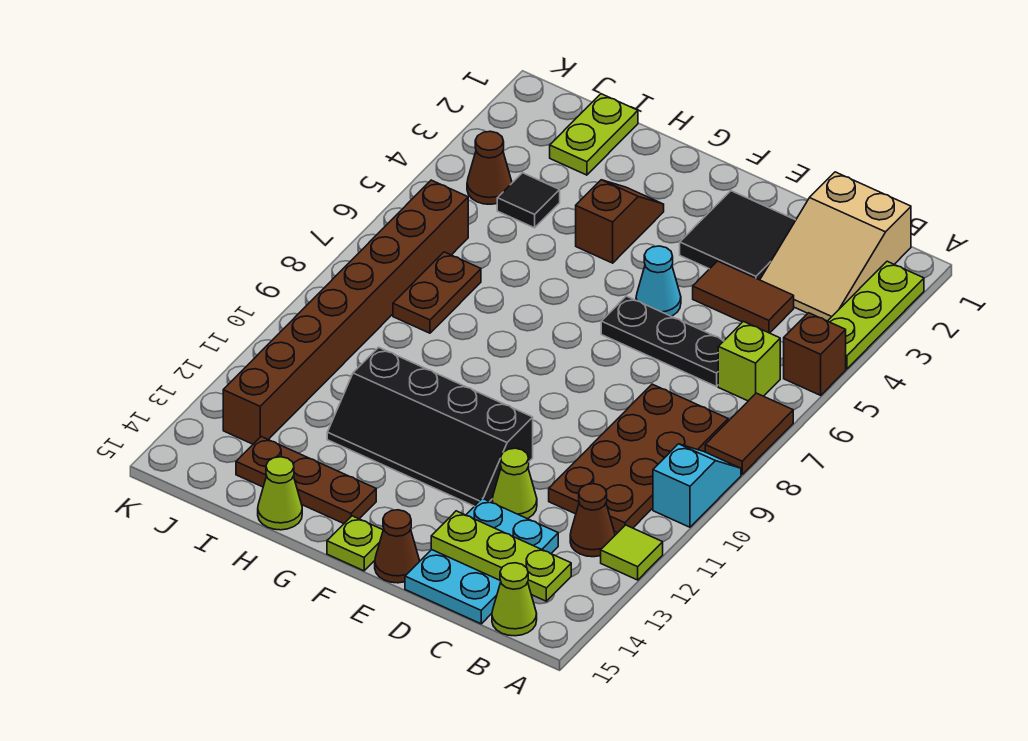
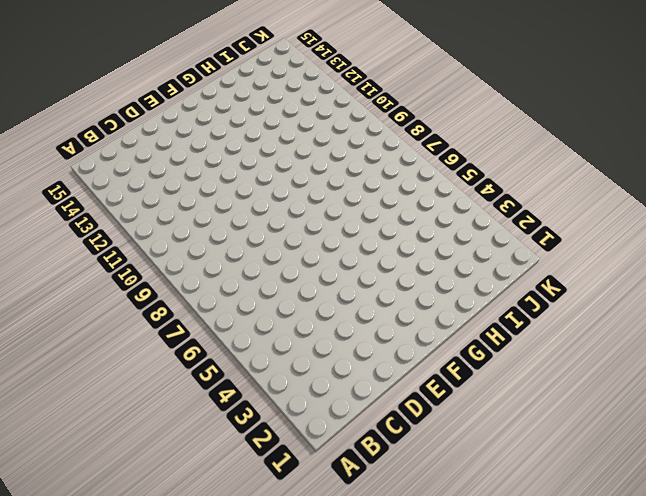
none -> lime 1x3 plate [828,261,924,369]
none -> brown 1x1 brick [784,313,846,395]
none -> brown 1x2 tile [705,393,793,474]

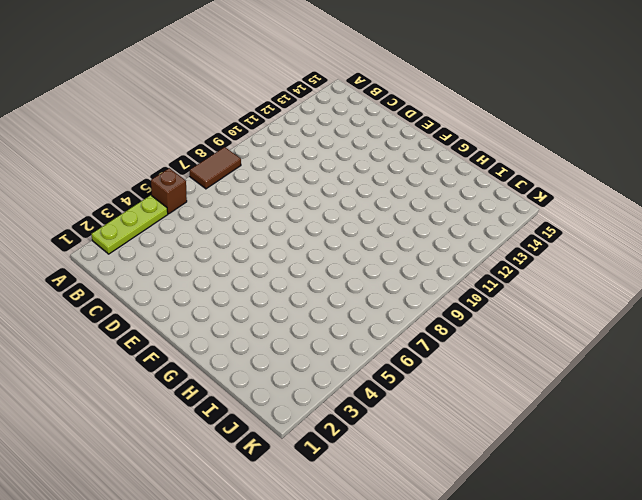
none -> cyan 1x2 slope [653,444,741,527]
none -> lime 1x1 tile [601,525,663,580]
none -> tan 2x3 slope [760,172,911,321]

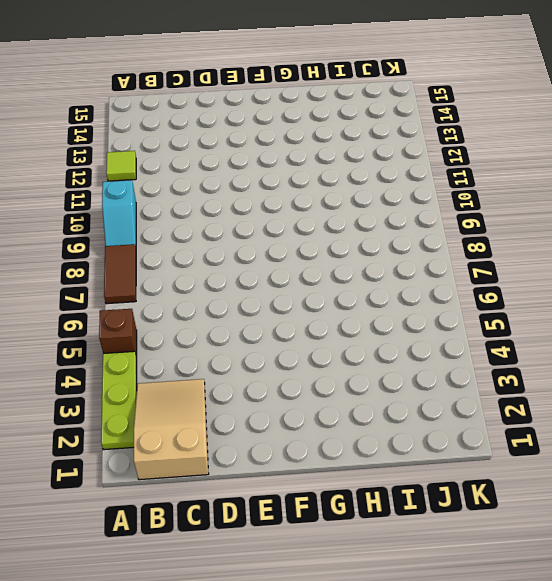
none -> lime 1x1 brick [718,321,780,401]
none -> brown 2x4 plate [549,384,728,533]
none -> brown 1x1 cone [570,484,615,557]

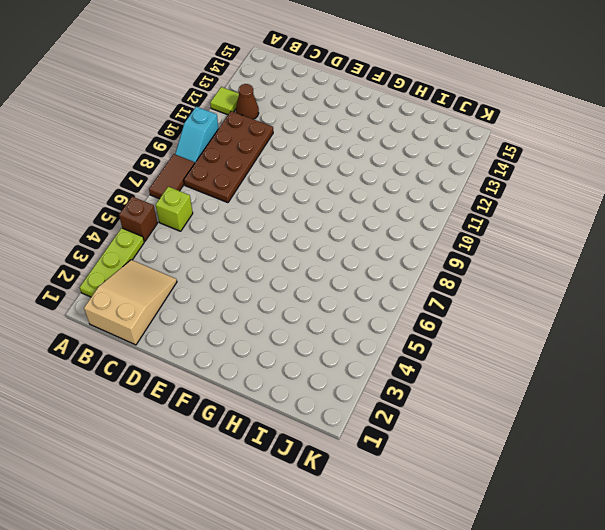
none -> lime 1x1 cone [492,563,537,636]
none -> brown 1x2 tile [693,261,794,333]
none -> black 1x3 plate [601,296,724,387]

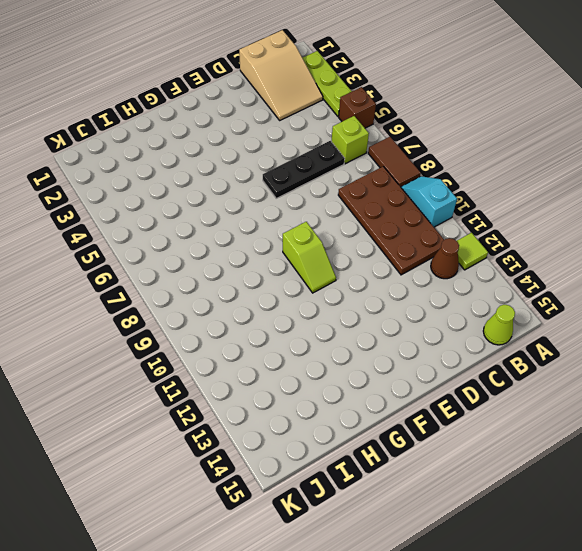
lime 1x2 slope [283,222,336,293] -> none
none -> brown 1x2 tile [693,261,794,333]
none -> cyan 2x3 plate [405,498,558,624]
none -> black 2x2 tile [680,191,796,280]

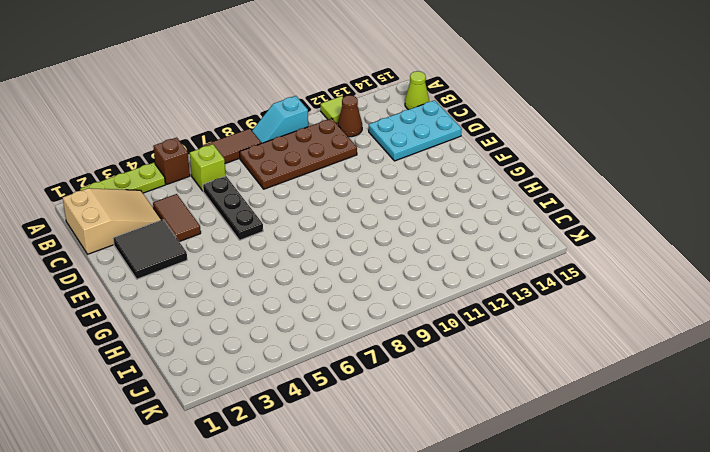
none -> lime 1x1 cone [492,448,537,519]
none -> cyan 1x1 cone [636,246,681,316]
none -> black 2x4 slope [327,347,533,506]

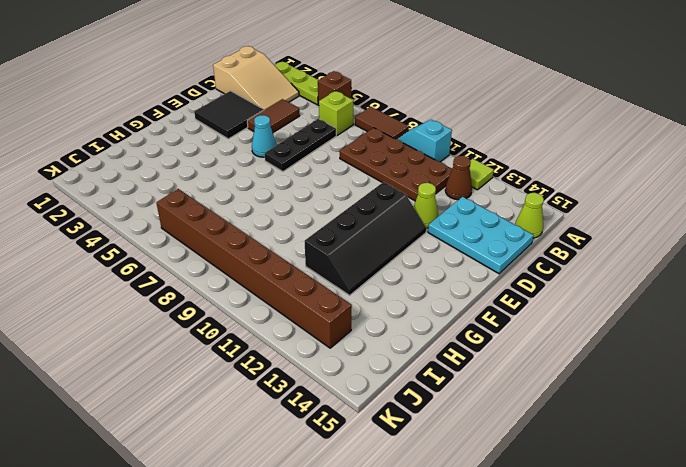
none -> brown 1x1 cone [375,510,419,583]
none -> lime 1x1 plate [327,516,383,571]
none -> brown 1x2 slope [576,180,664,263]

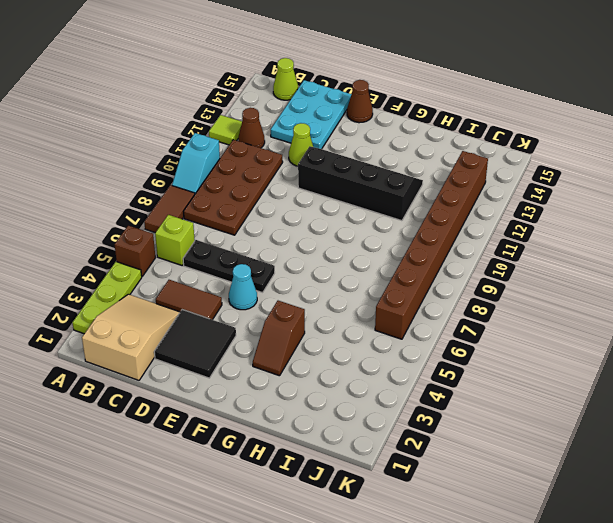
none -> lime 1x1 plate [327,516,383,571]
none -> brown 1x3 plate [236,437,376,523]
none -> lime 1x1 cone [258,457,302,530]

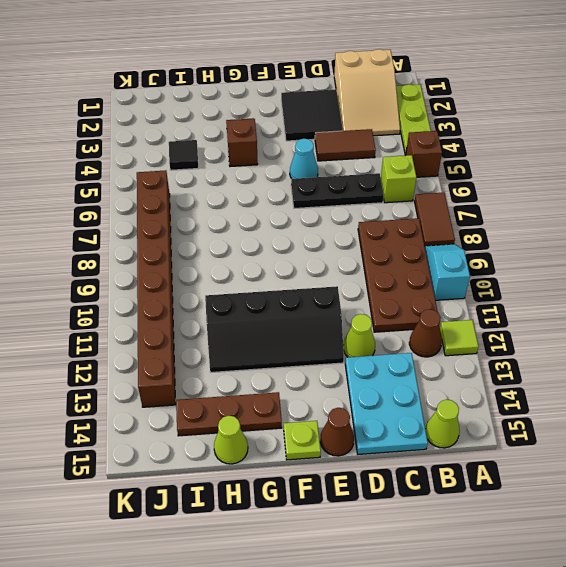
none -> lime 1x2 plate [550,94,638,175]
none -> brown 1x2 plate [393,252,481,333]
none -> brown 1x1 cone [467,131,512,204]

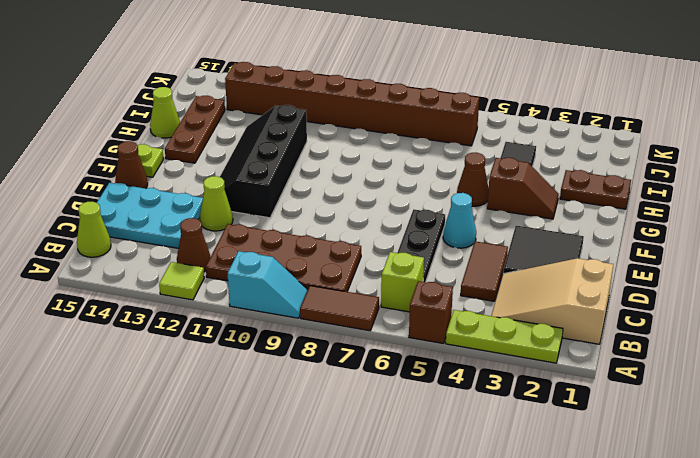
brown 1x1 cone [457,153,489,206] -> brown 1x1 cone moved to [467,131,512,204]
brown 1x2 plate [560,170,631,209] -> brown 1x2 plate moved to [393,252,481,333]
none -> lime 1x2 plate [550,94,638,175]
none -> lime 1x3 plate [431,511,571,601]

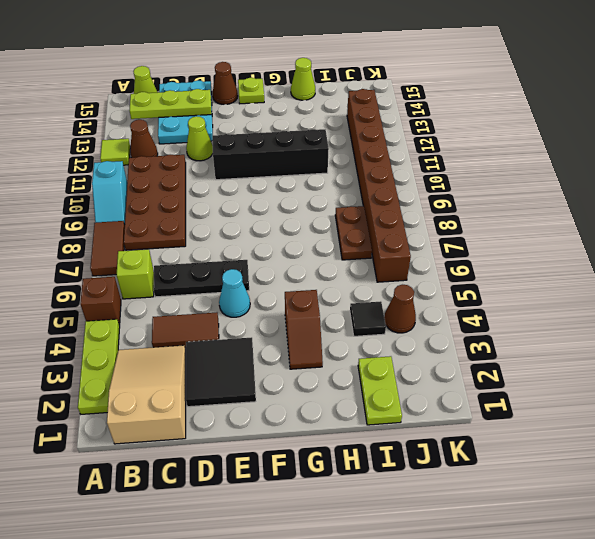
none -> brown 1x3 plate [236,437,376,523]

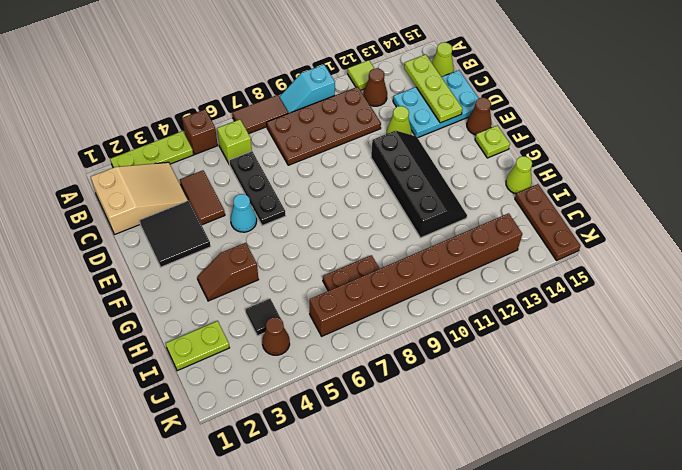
brown 1x3 plate [515,184,580,260] -> brown 1x3 plate moved to [236,437,376,523]

